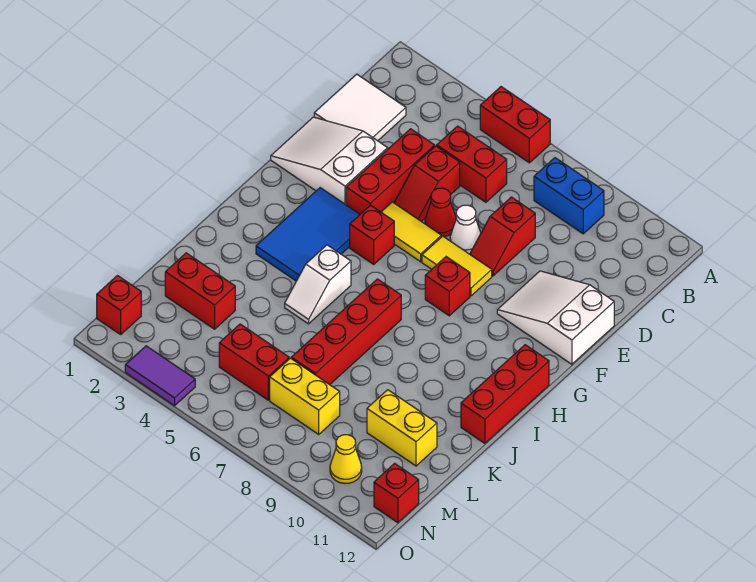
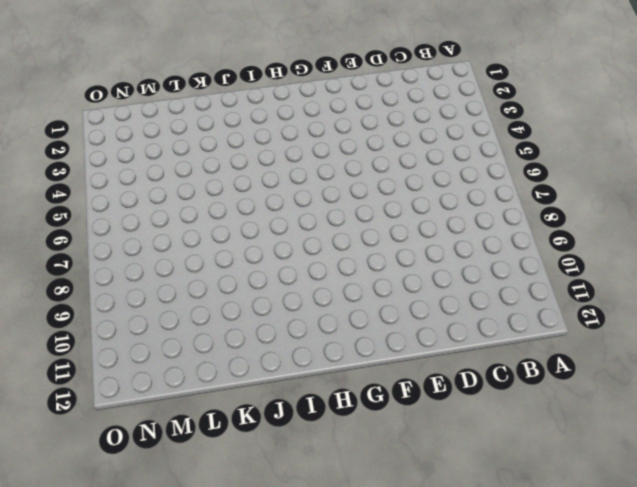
none -> red 1x2 brick [480,87,550,163]
none -> blue 1x2 brick [534,158,604,234]
none -> white 2x2 tile [314,74,406,141]

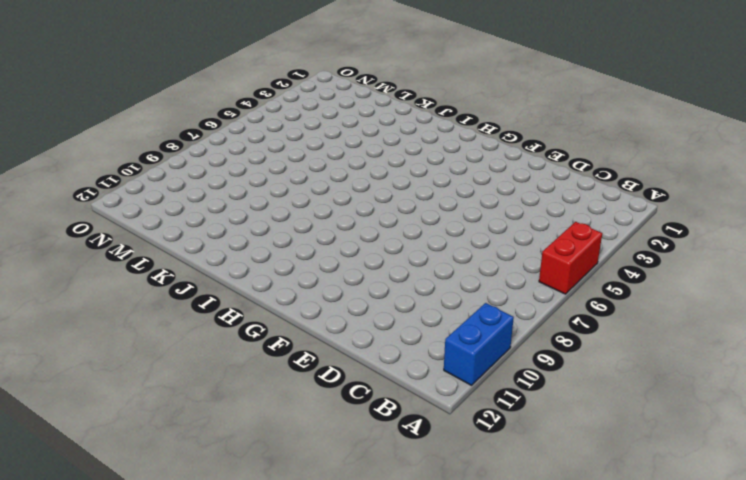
blue 1x2 brick [444,303,514,385] -> blue 1x2 brick moved to [534,158,604,234]
none -> white 2x2 tile [314,74,406,141]
none -> red 1x2 brick [437,126,507,202]
none -> red 1x3 brick [346,129,435,214]

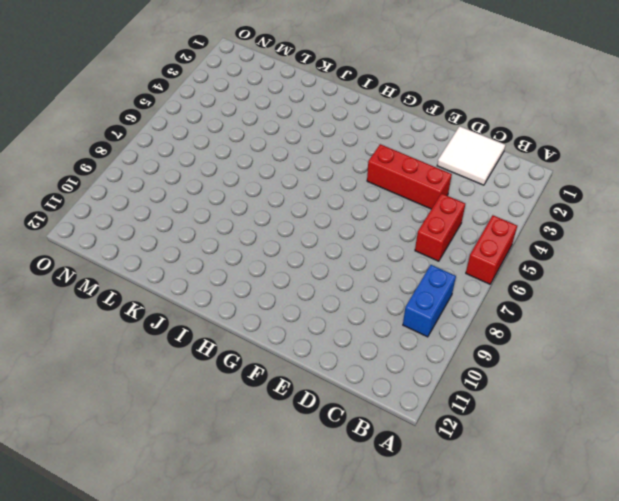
none -> red 1x2 slope [394,146,460,221]
none -> red 1x2 slope [470,197,535,276]
none -> white 2x3 slope [271,117,388,205]

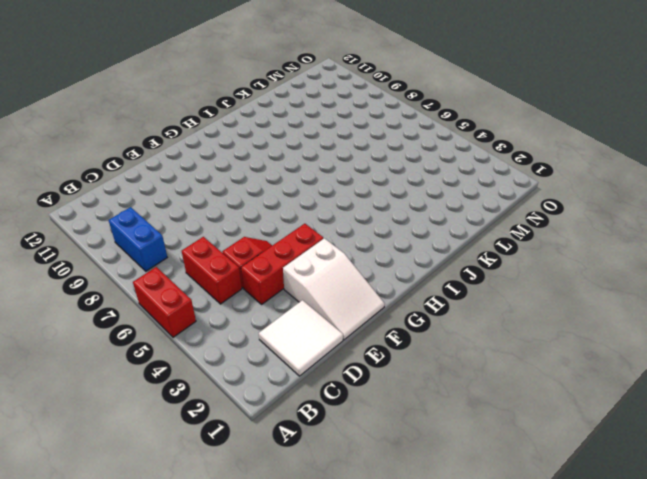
none -> red 1x2 slope [470,197,535,276]
none -> red 1x1 cone [425,188,456,237]
none -> white 1x1 cone [450,205,481,254]

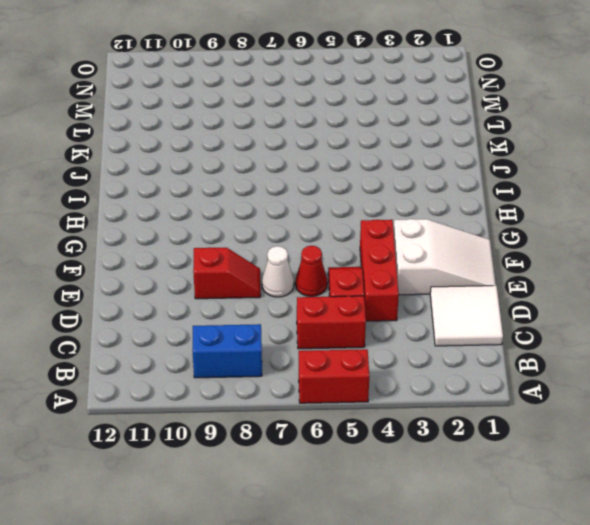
red 1x2 slope [193,247,261,299] -> red 1x2 slope turned to [470,197,535,276]
none -> white 2x3 slope [497,271,614,364]
none -> yellow 1x2 tile [381,202,441,262]
none -> yellow 1x2 tile [422,236,492,296]

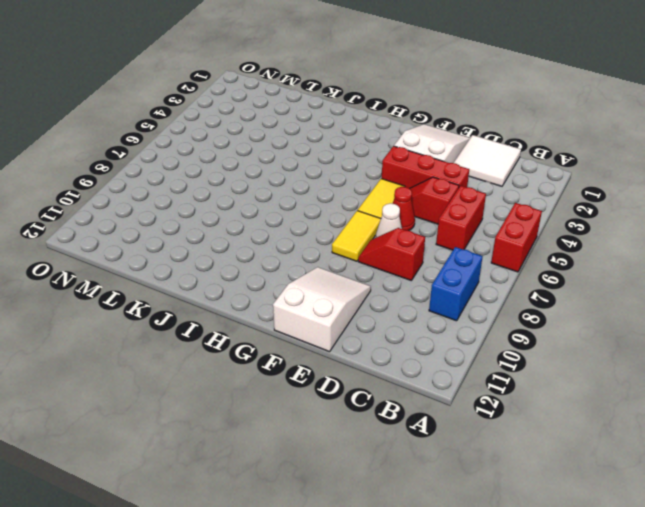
none -> blue 2x3 tile [256,188,360,281]
none -> red 1x1 brick [350,205,394,264]
none -> red 1x1 brick [425,257,470,316]

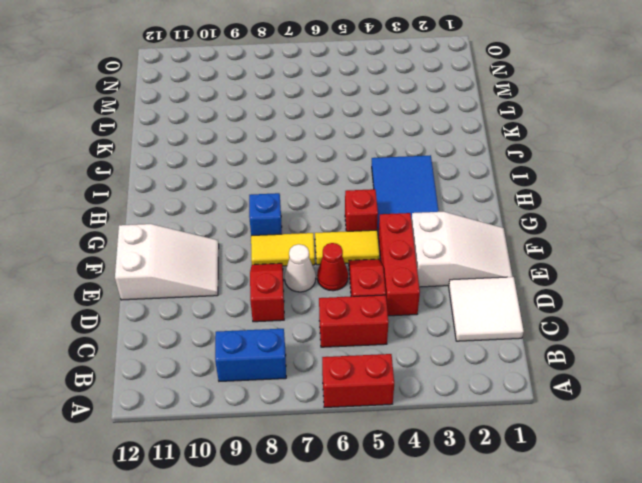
blue 1x1 brick [249,193,282,236] -> red 1x1 brick [425,257,470,316]
none -> red 1x3 brick [461,345,549,443]
none -> white 1x2 slope [285,245,351,324]
none -> red 1x4 brick [291,279,401,385]

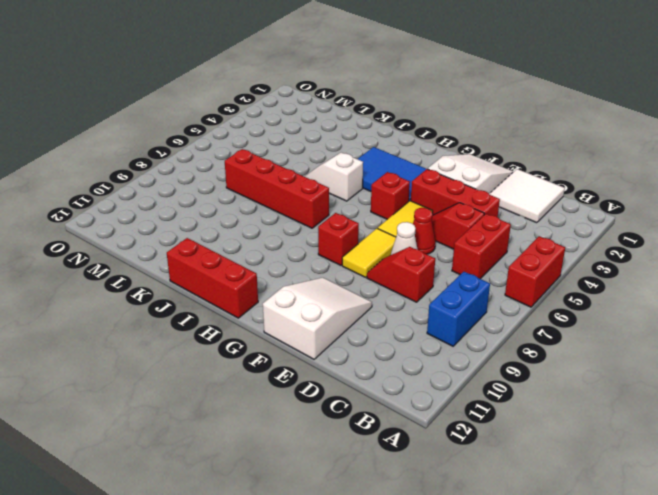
none -> red 1x2 brick [165,253,235,329]
none -> yellow 1x2 brick [367,390,437,466]
none -> red 1x2 brick [219,324,289,400]

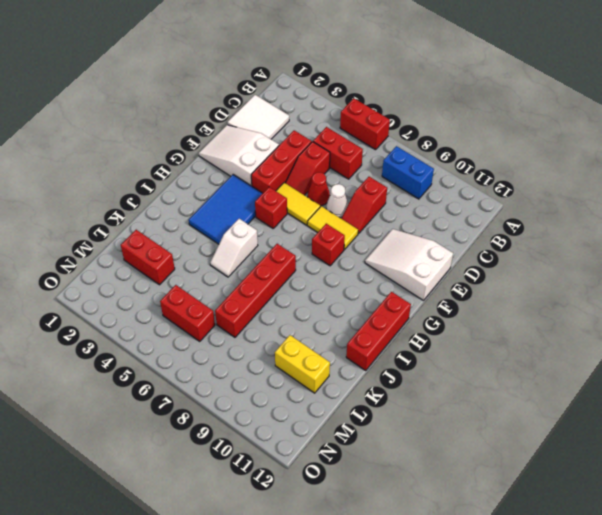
none -> yellow 1x2 brick [270,358,340,434]
none -> red 1x1 brick [97,276,141,334]
none -> yellow 1x1 cone [330,435,362,484]

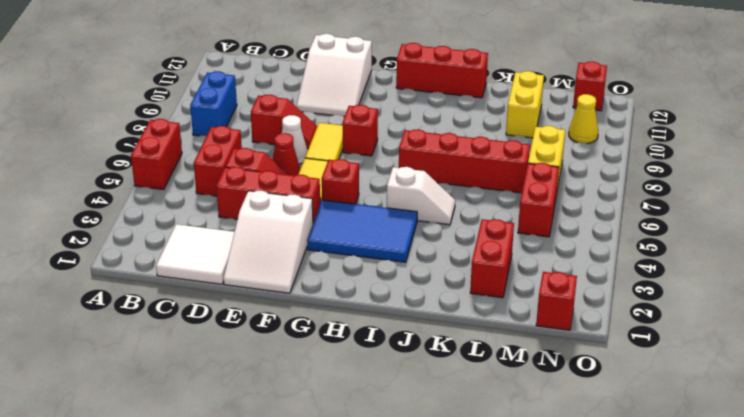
none -> purple 1x2 tile [125,346,195,406]

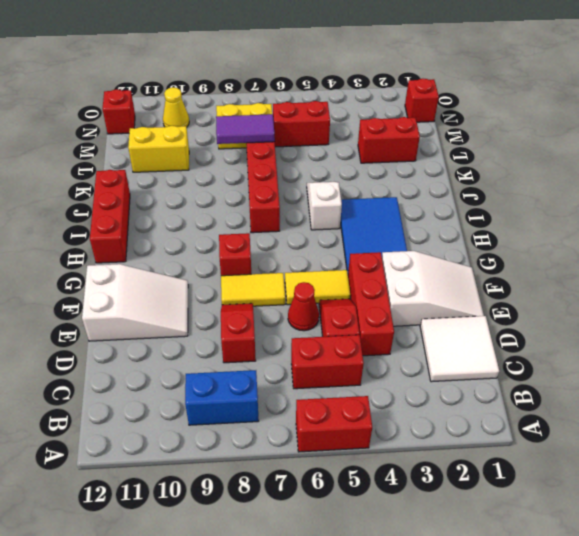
purple 1x2 tile [216,114,275,144] -> purple 1x2 tile moved to [125,346,195,406]
none -> white 1x1 cone [450,205,481,254]
none -> red 1x1 brick [350,205,394,264]

